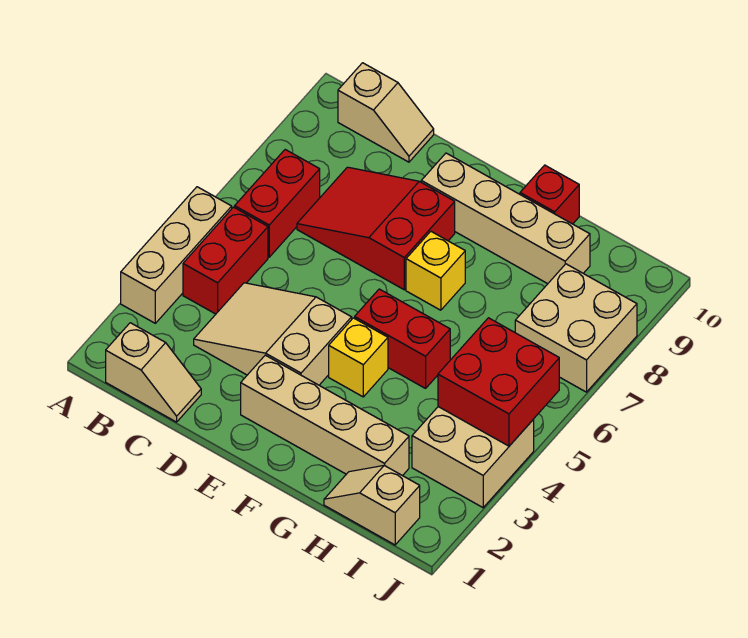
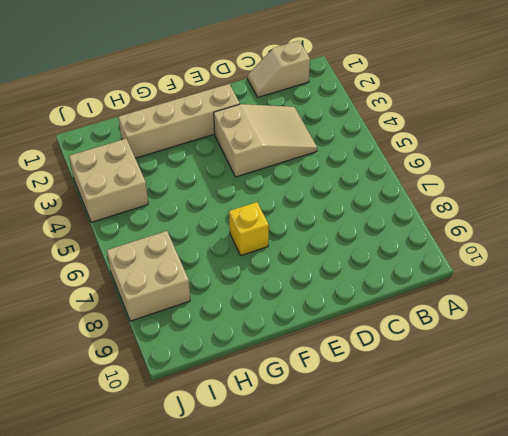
none -> tan 1x3 brick [121,187,232,323]
none -> red 1x2 brick [183,207,268,314]
none -> red 1x2 brick [235,150,320,257]

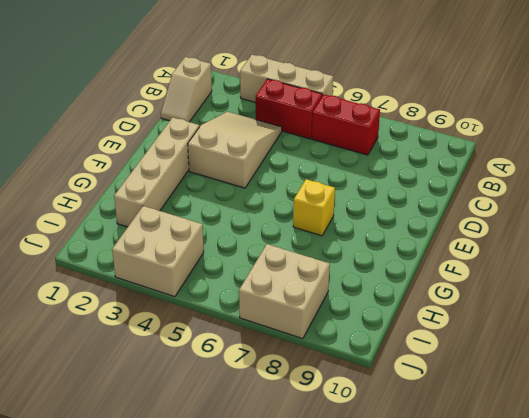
none -> tan 1x2 slope [338,63,434,162]
none -> red 2x3 slope [297,167,455,290]
none -> tan 1x4 brick [421,153,590,284]

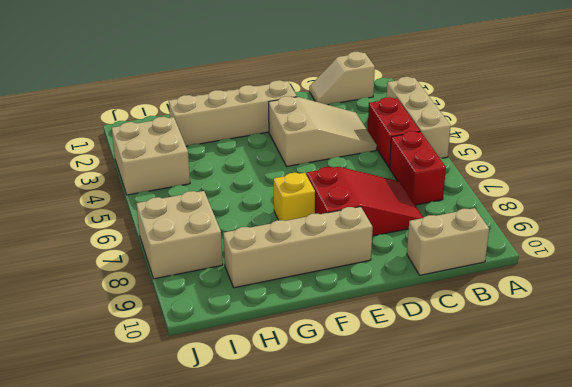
tan 1x2 brick [407,208,489,275] -> tan 1x2 slope [338,63,434,162]
none -> yellow 1x1 brick [329,318,388,397]
none -> red 1x2 brick [355,289,450,388]
none -> red 1x1 brick [520,165,579,224]

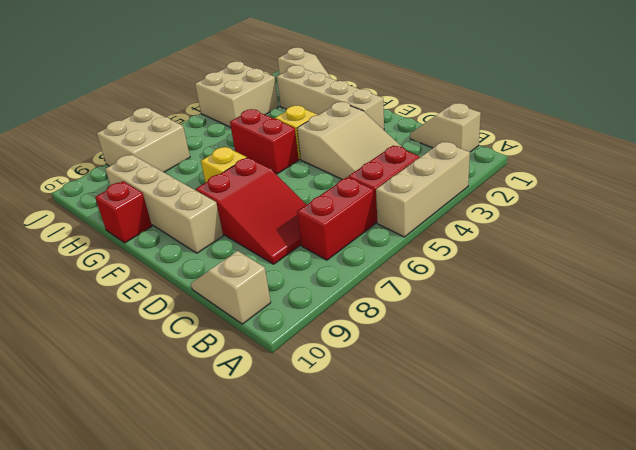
none -> red 2x2 brick [438,318,559,446]

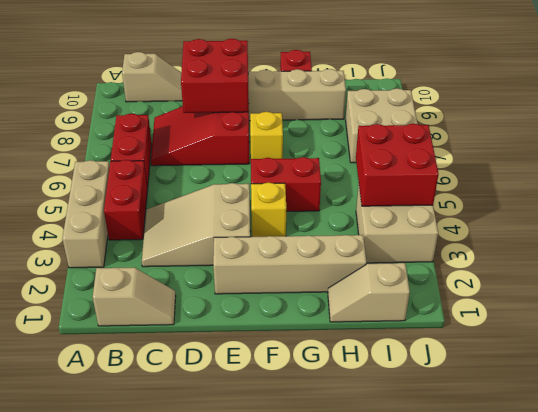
red 2x2 brick [181,39,249,113] -> none

